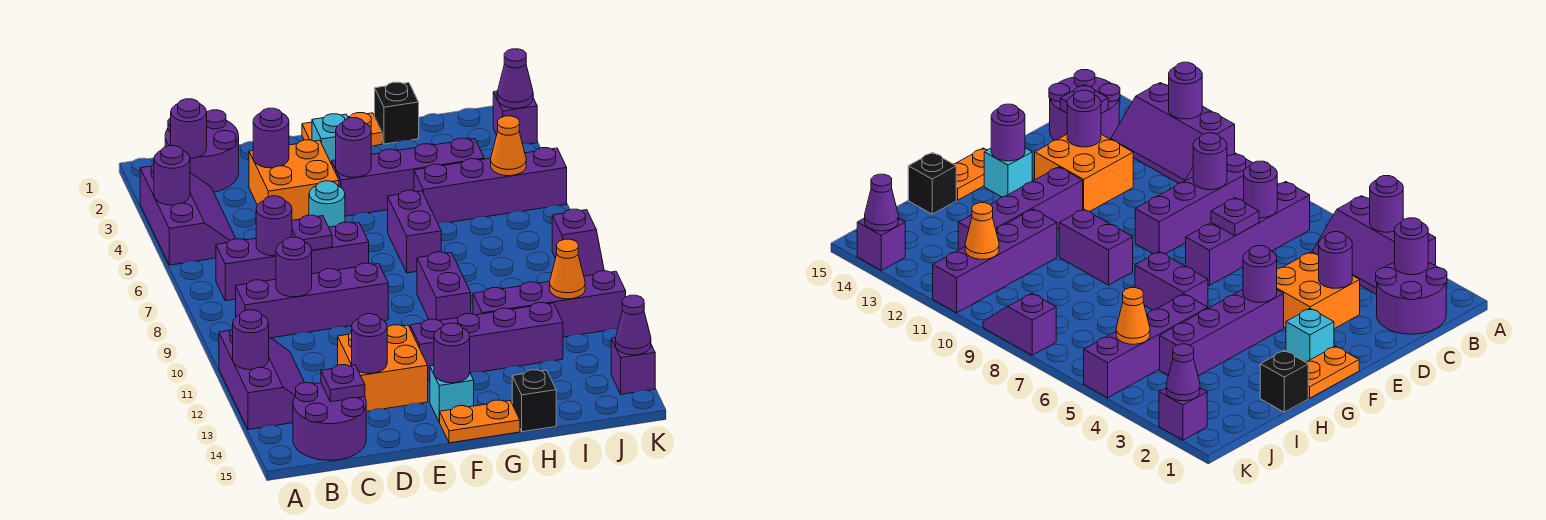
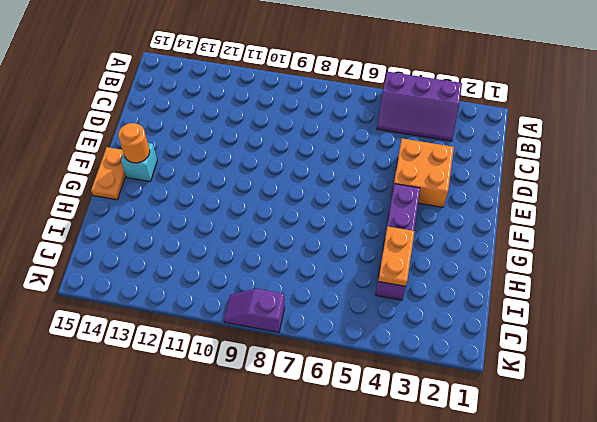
orange 1x1 round brick [118,123,150,163] -> purple 1x1 round brick [434,323,470,383]
orange 1x2 plate [378,226,415,286] -> orange 1x2 plate moved to [302,113,382,146]
none -> purple 2x3 slope [219,329,305,430]
none -> purple 2x2 round brick [165,110,239,192]
none -> purple 1x4 brick [216,222,369,301]
none -> purple 1x4 brick [236,263,388,338]

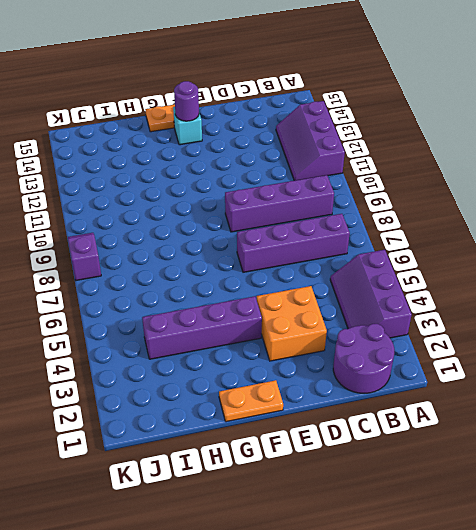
none -> purple 2x2 round brick [293,383,366,460]
none -> orange 2x2 brick [338,325,428,412]
none -> cyan 1x1 round brick [309,181,345,227]
none -> cyan 1x1 brick [312,114,348,164]

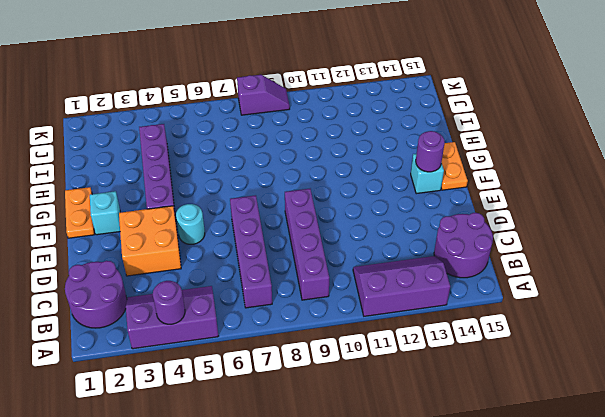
none -> orange 2x2 brick [338,325,428,412]
none -> purple 1x4 brick [410,303,563,380]
none -> purple 1x2 brick [388,190,441,273]
none -> purple 1x2 brick [417,252,471,320]

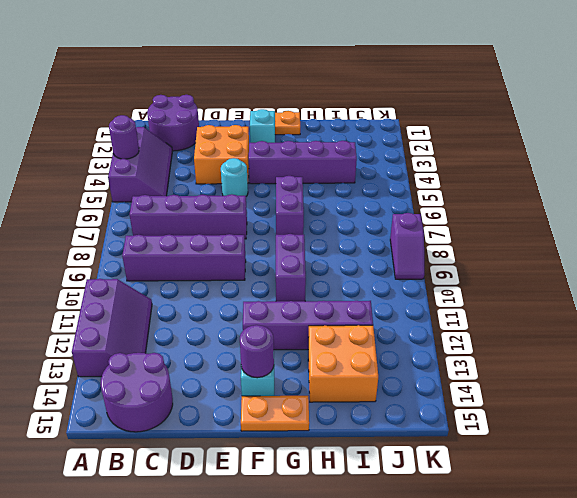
orange 2x2 brick [308,325,378,402] -> orange 2x2 brick moved to [338,325,428,412]
none -> black 1x1 brick [375,82,419,144]
none -> purple 1x4 brick [414,148,567,224]
none -> purple 1x4 brick [473,271,626,337]
none -> black 1x1 brick [512,370,556,432]

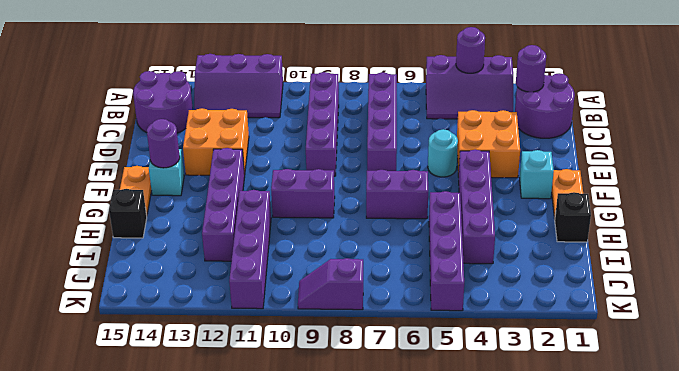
none -> purple 1x1 brick [493,91,537,144]
none -> purple 1x1 brick [611,338,655,394]
none -> purple 1x1 round brick [233,310,269,370]
none -> purple 1x1 round brick [256,196,292,256]

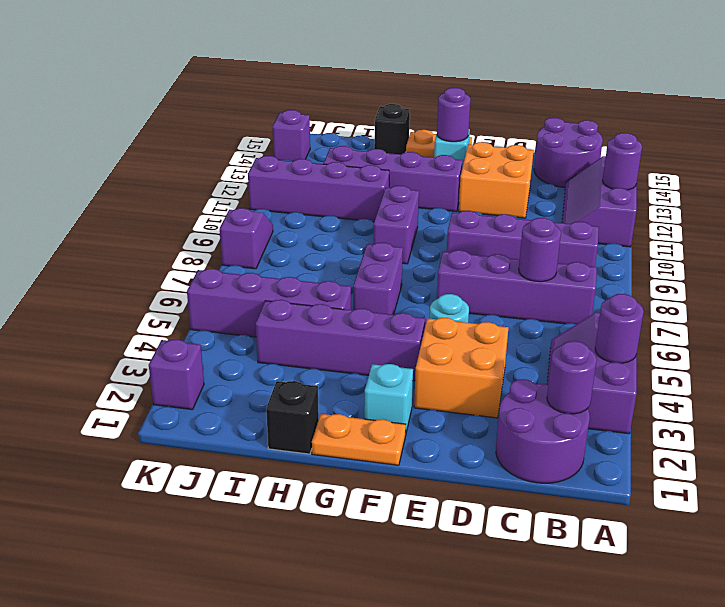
none -> purple 1x1 round brick [276,237,312,297]
none -> purple 1x1 plate [321,365,365,402]
none -> purple 1x1 round brick [253,108,289,168]
none -> purple 1x1 plate [292,215,332,250]

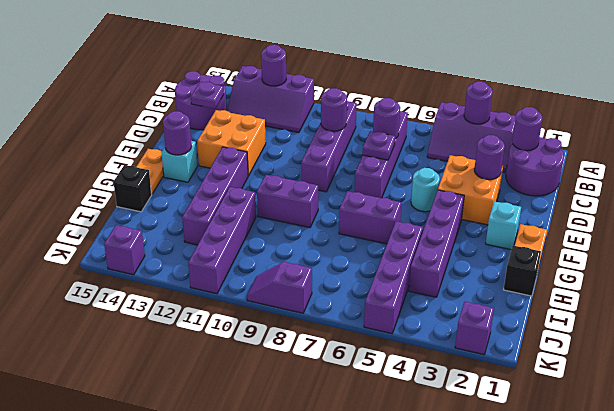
none -> purple 1x1 round brick [352,314,387,373]
none -> purple 1x1 round brick [336,118,371,177]
none -> orange 1x1 cone [491,116,526,176]
none -> orange 1x1 cone [550,239,585,299]

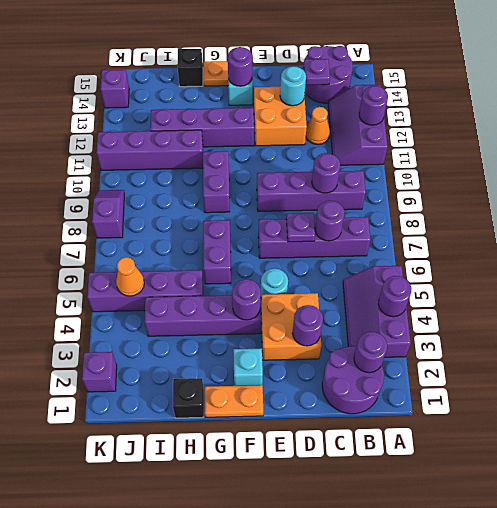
orange 1x1 cone [306,107,330,144] -> orange 1x1 cone moved to [550,239,585,299]
cyan 1x1 round brick [280,66,306,106] -> purple 1x1 round brick [352,314,387,373]
none -> purple 1x1 cone [497,49,533,109]
none -> purple 1x1 cone [615,295,651,355]

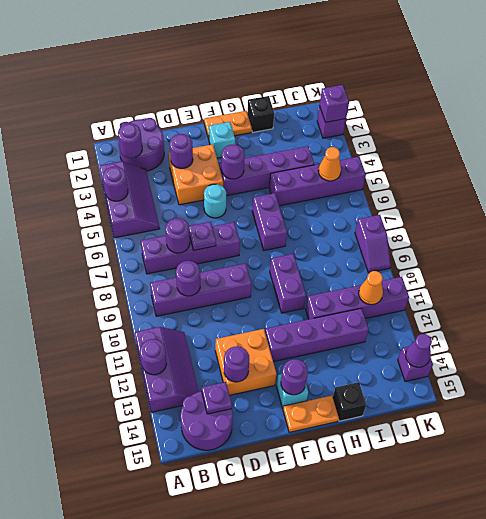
purple 1x1 brick [320,85,349,122] -> purple 1x1 cone [497,49,533,109]

